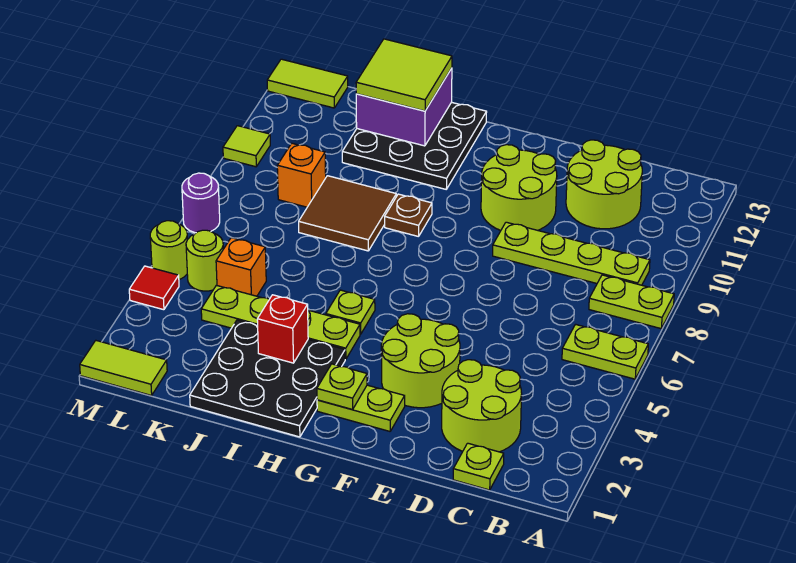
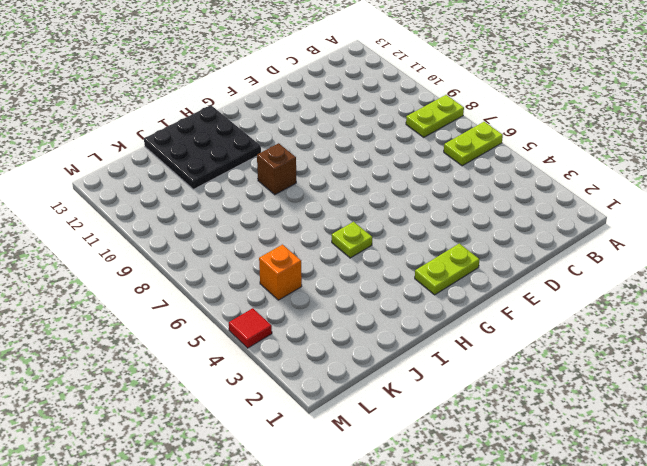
brown 1x1 brick [257,143,296,195] -> brown 1x1 plate [385,194,432,237]
none -> lime 1x4 plate [493,222,650,285]
none -> lime 1x1 plate [453,443,504,490]
none -> lime 2x2 round brick [442,360,522,452]

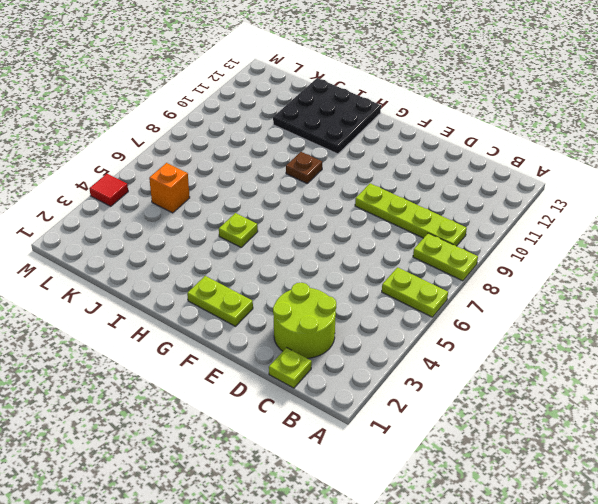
none -> lime 2x2 round brick [566,140,642,229]
none -> lime 2x2 round brick [381,314,460,408]
none -> lime 2x2 round brick [481,145,557,230]

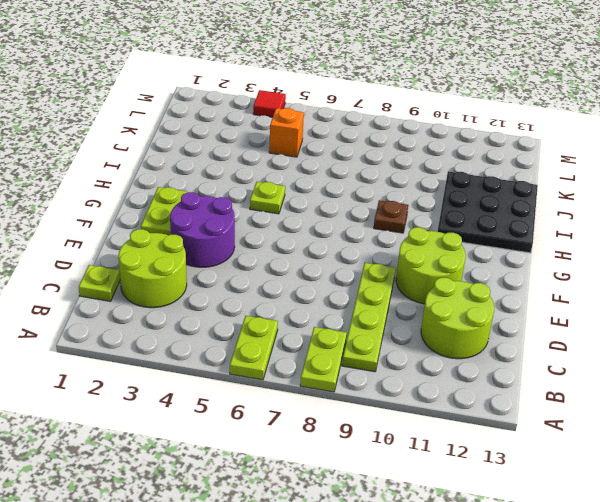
purple 2x2 round brick [170,192,235,267] -> lime 2x2 round brick [381,314,460,408]
none -> black 3x3 plate [190,320,345,437]
none -> lime 1x4 plate [201,285,360,359]
none -> brown 2x2 tile [299,176,396,251]

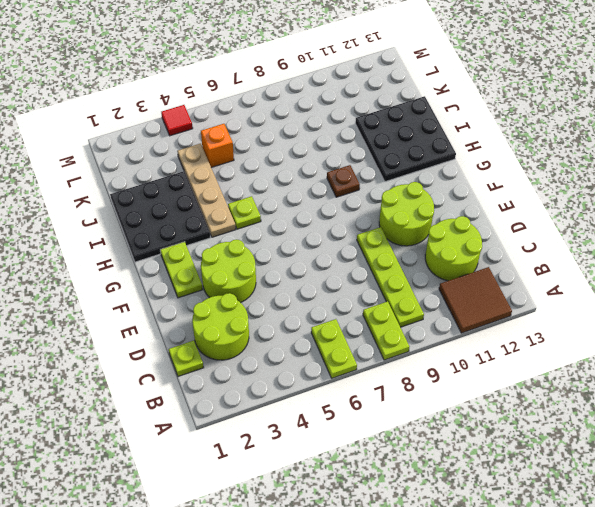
brown 2x2 tile [439,267,512,333] -> brown 2x2 tile moved to [299,176,396,251]
tan 1x4 plate [177,143,236,237] -> lime 1x4 plate [201,285,360,359]
none -> orange 1x1 brick [277,143,326,207]
none -> lime 1x2 tile [80,341,167,396]
none -> lime 1x1 round brick [186,230,223,291]

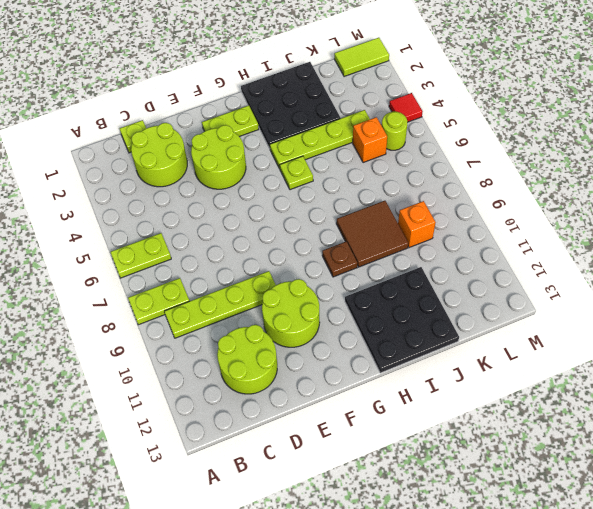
none -> lime 1x2 tile [267,59,348,108]
none -> lime 1x1 round brick [150,221,188,280]
none -> purple 1x1 round brick [182,173,220,233]

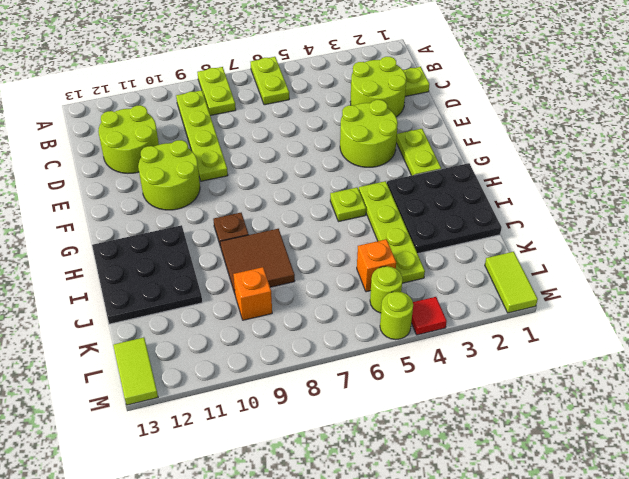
none -> purple 1x1 round brick [182,173,220,233]
none -> lime 1x1 tile [223,126,270,167]
none -> lime 1x1 plate [317,364,367,409]

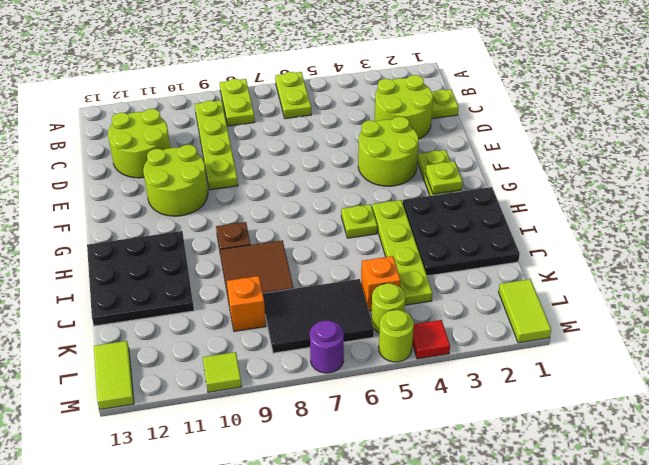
black 2x3 tile [263,279,374,353] -> none
none -> red 1x1 brick [257,295,308,363]
none -> purple 2x2 brick [356,68,452,146]
none -> lime 2x2 tile [356,39,452,111]

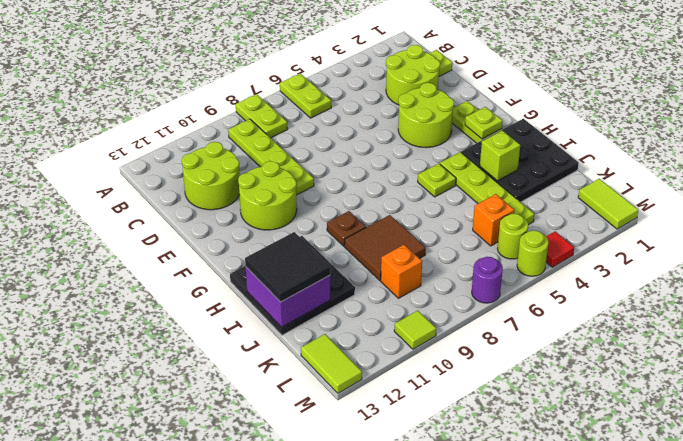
lime 1x1 brick [480,130,520,181] -> red 1x1 brick [257,295,308,363]
black 2x2 tile [245,232,330,302] -> lime 2x2 tile [356,39,452,111]

